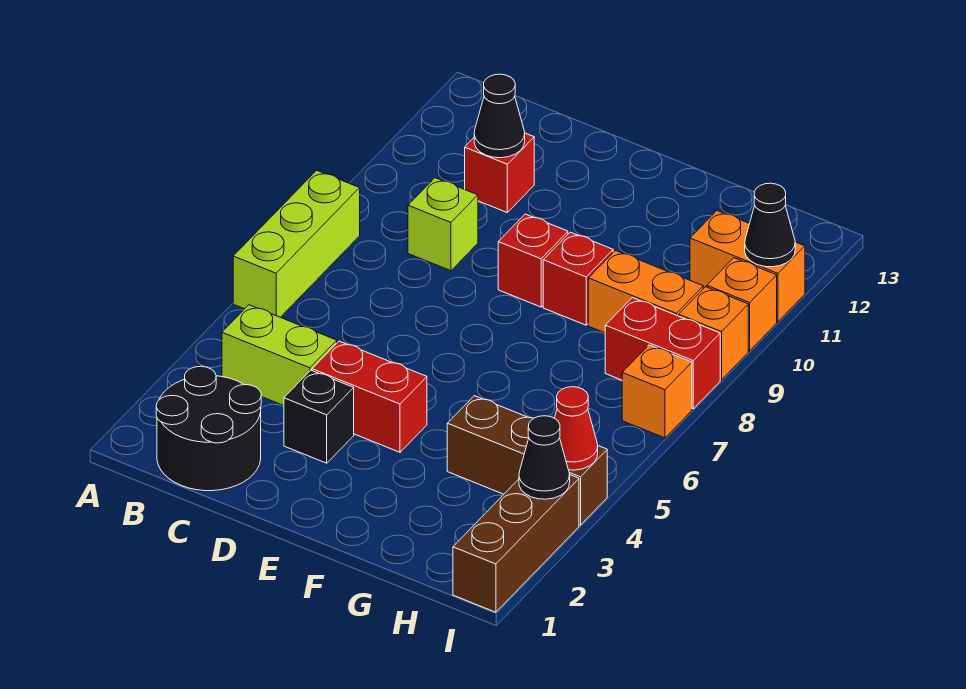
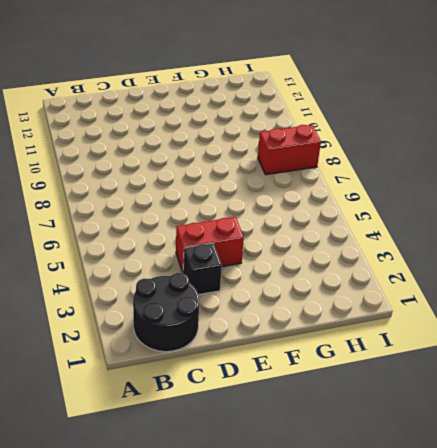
none -> lime 1x3 brick [233,170,360,317]
none -> lime 1x2 brick [222,305,337,406]
none -> lime 1x1 brick [408,178,478,271]

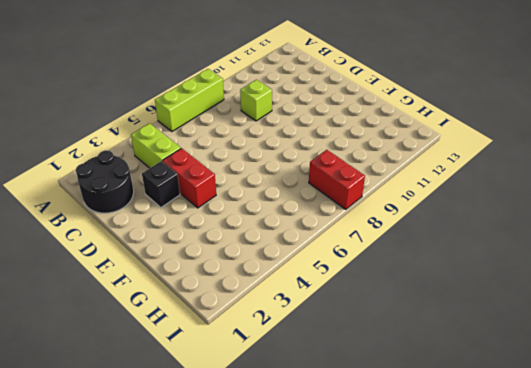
none -> red 1x1 brick [465,133,534,212]
none -> red 1x1 brick [498,214,568,307]
none -> red 1x1 brick [543,232,613,325]

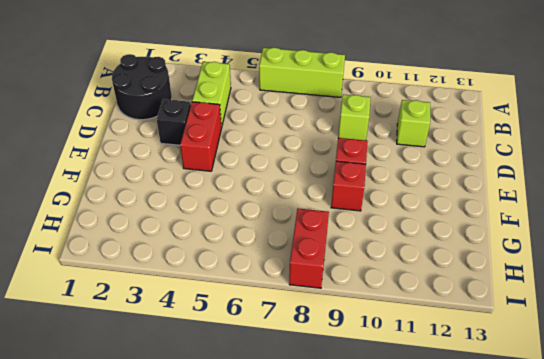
lime 1x1 brick [397,100,430,147] -> red 1x1 brick [465,133,534,212]
none -> brown 1x3 brick [447,396,607,525]
none -> orange 1x2 brick [588,251,703,333]
none -> orange 1x2 brick [690,211,805,322]

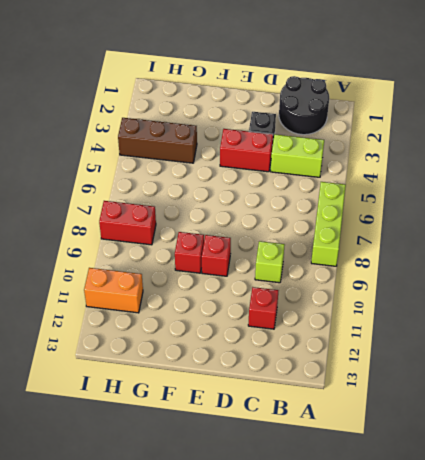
none -> orange 1x2 brick [588,251,703,333]
none -> brown 1x3 brick [453,475,579,612]
none -> orange 1x1 brick [622,345,692,438]

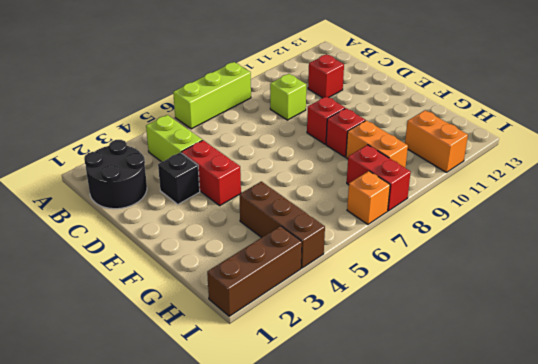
none -> orange 1x1 brick [679,287,748,380]
none -> orange 1x1 brick [707,258,777,351]
none -> black 1x1 cone [474,74,525,158]

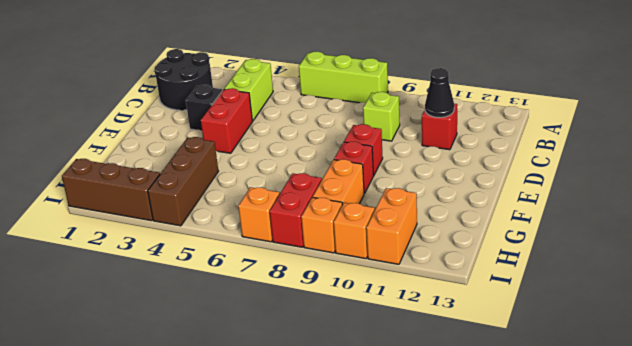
none -> black 1x1 cone [519,416,570,499]
none -> red 1x1 cone [555,387,598,470]
none -> black 1x1 cone [745,183,795,267]

